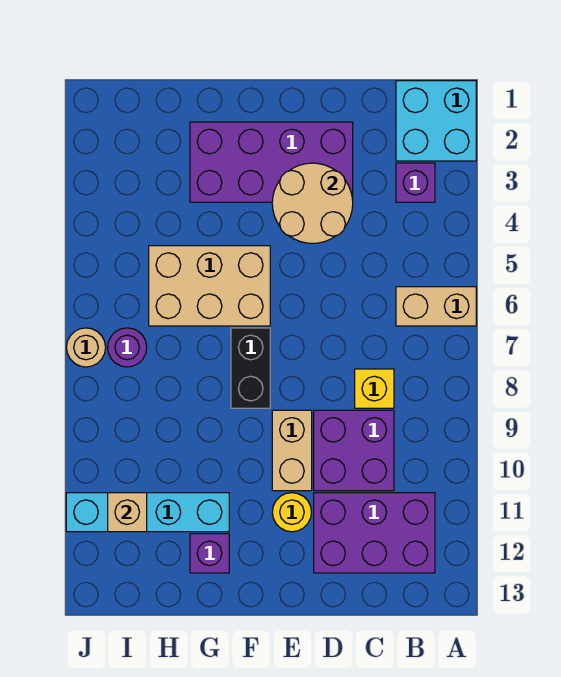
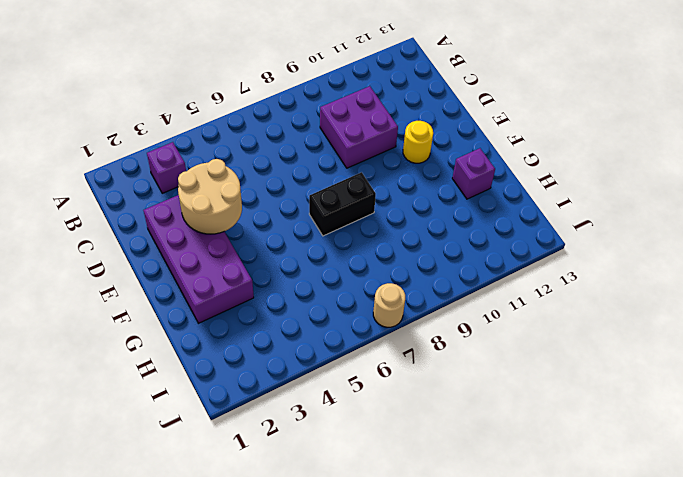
none -> cyan 2x2 brick [396,81,476,161]
none -> tan 1x2 brick [396,287,476,326]
none -> purple 2x3 brick [314,493,435,573]

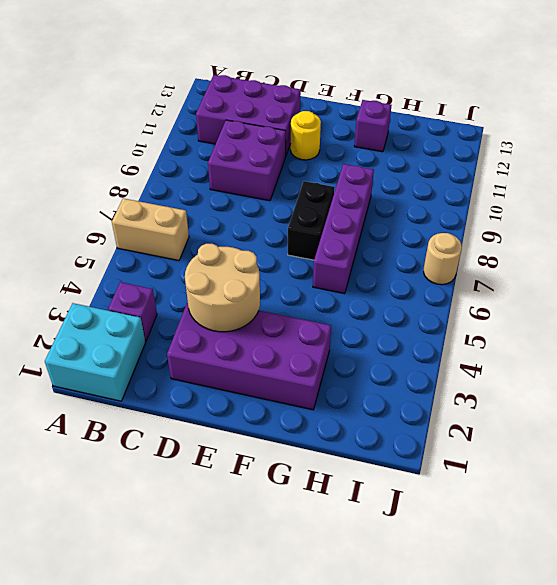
purple 1x4 brick [313,164,374,294] -> tan 2x3 brick [149,246,270,326]
none -> yellow 1x1 brick [355,369,394,408]
none -> tan 1x2 brick [272,410,312,491]
none -> cyan 1x4 brick [66,493,229,532]

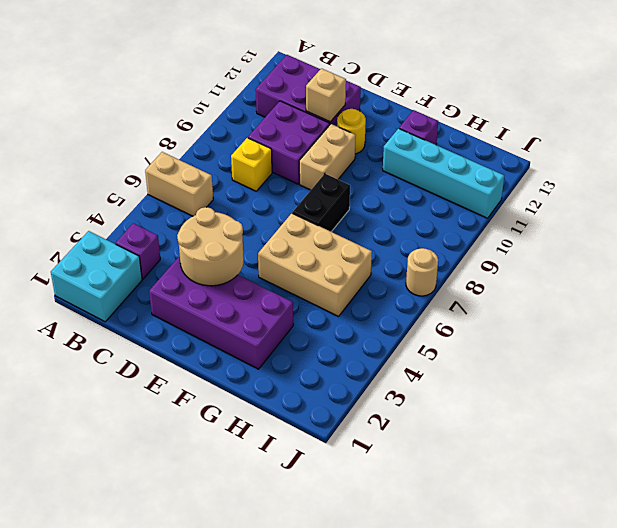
tan 1x1 brick [306,68,346,122] -> tan 1x1 brick moved to [108,493,147,532]
none -> purple 1x1 round brick [108,328,147,367]

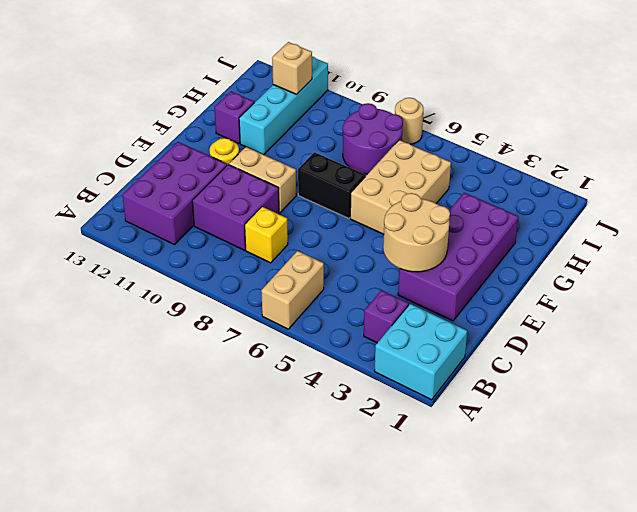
purple 2x2 round brick [343,103,403,174] -> purple 1x1 round brick [108,328,147,367]

